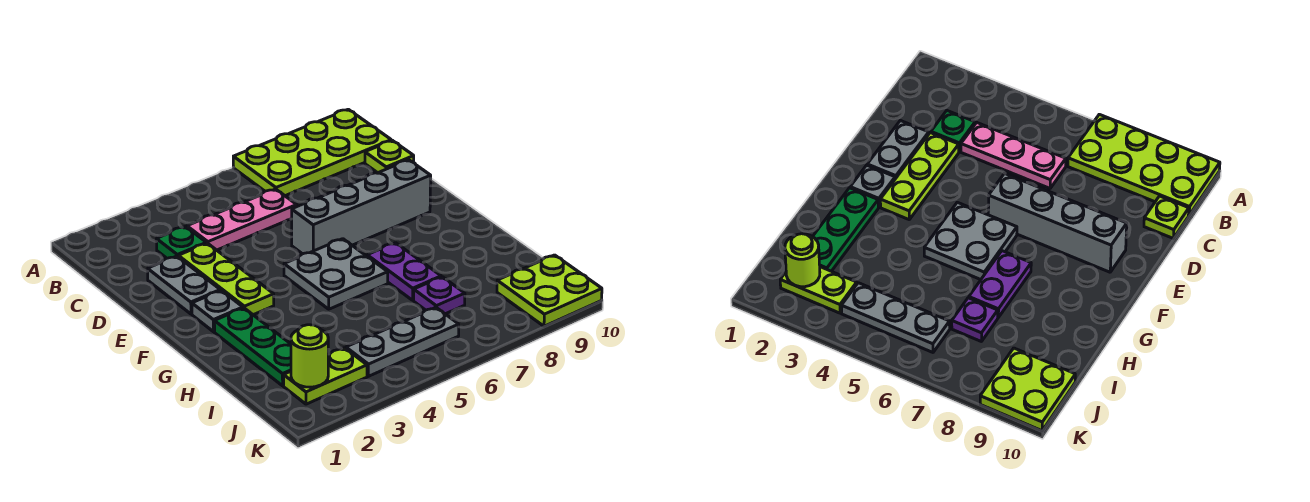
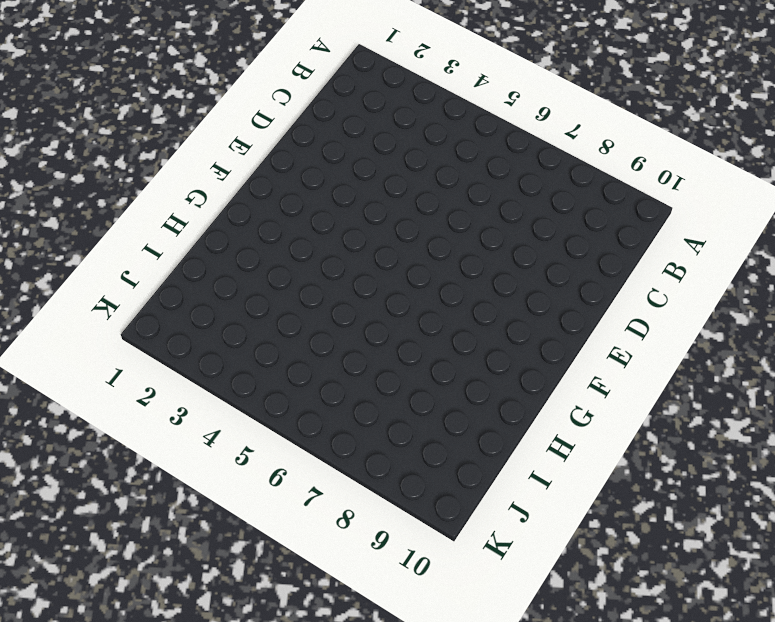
none -> lime 2x4 plate [233,109,391,196]
none -> green 1x1 plate [156,227,206,258]
none -> pink 1x3 plate [187,189,297,250]

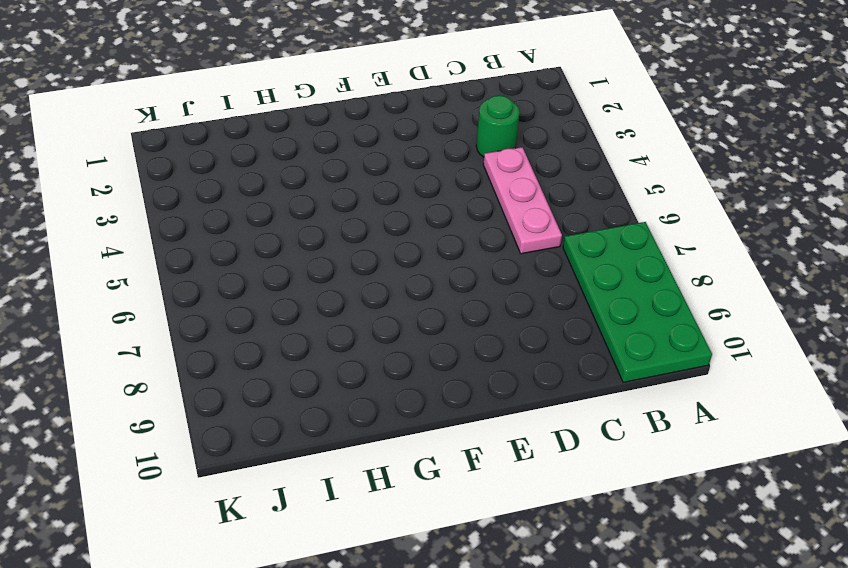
green 2x4 plate [563,222,712,382] -> lime 2x4 plate [233,109,391,196]
green 1x1 round brick [476,95,520,157] -> green 1x1 plate [156,227,206,258]
none -> lime 1x1 plate [365,140,414,173]
none -> grey 1x2 plate [148,256,220,314]
none -> lime 1x3 plate [178,243,274,315]

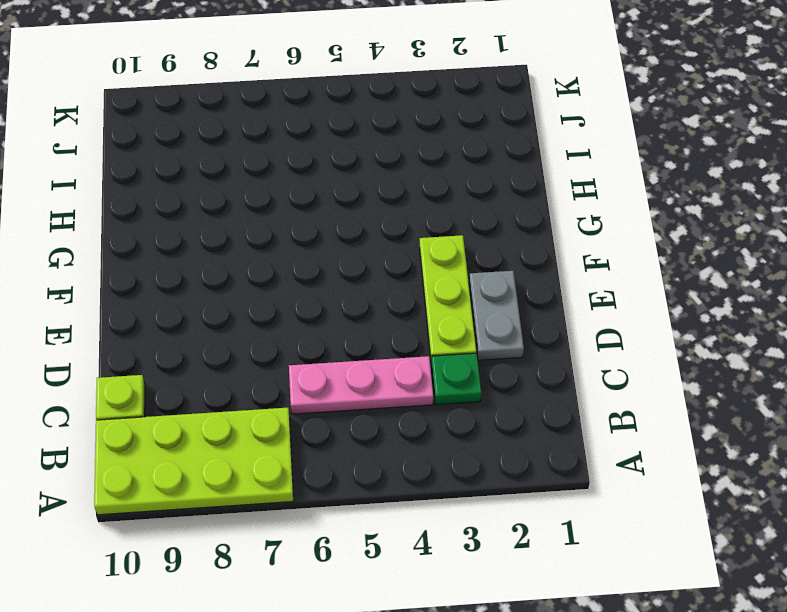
none -> grey 1x4 brick [292,160,431,254]
none -> grey 1x1 plate [192,290,243,332]
none -> grey 2x2 plate [284,239,388,309]

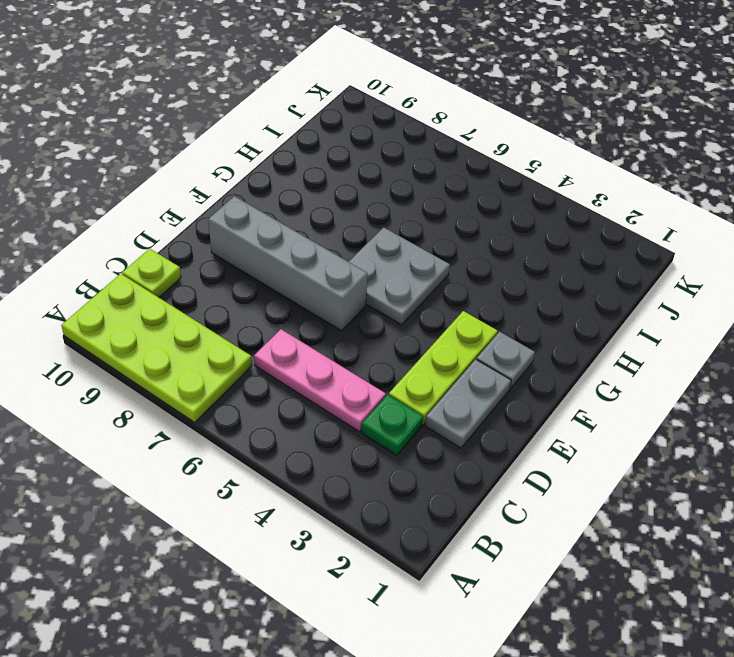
none -> green 1x3 plate [214,308,291,386]
none -> purple 1x2 plate [367,243,441,300]
none -> purple 1x1 plate [414,277,465,314]

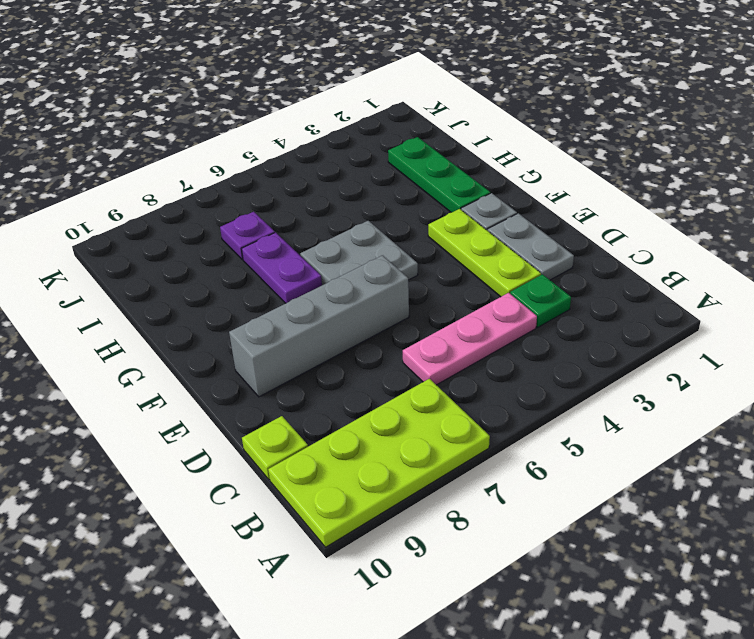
none -> lime 1x2 plate [284,348,367,404]
none -> grey 1x3 plate [346,307,459,376]
none -> lime 2x2 plate [497,255,602,326]

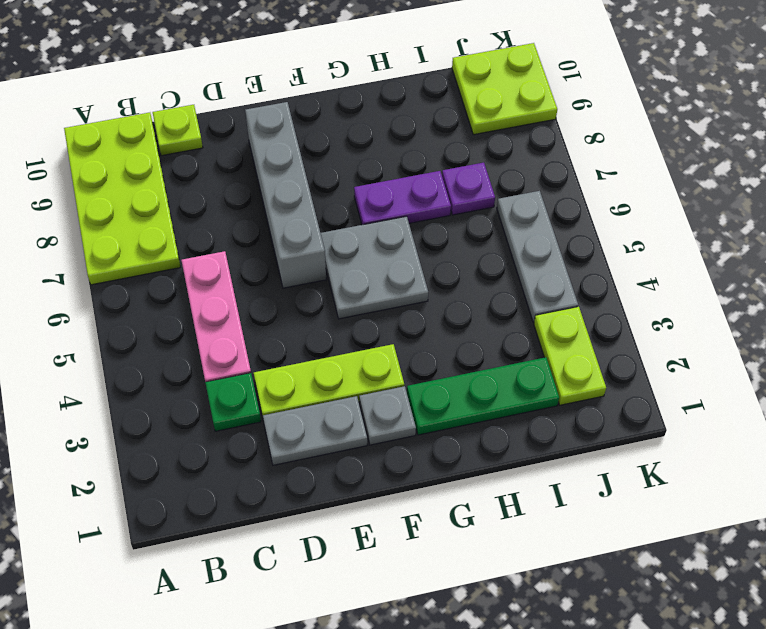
none -> lime 1x1 round brick [291,325,328,387]

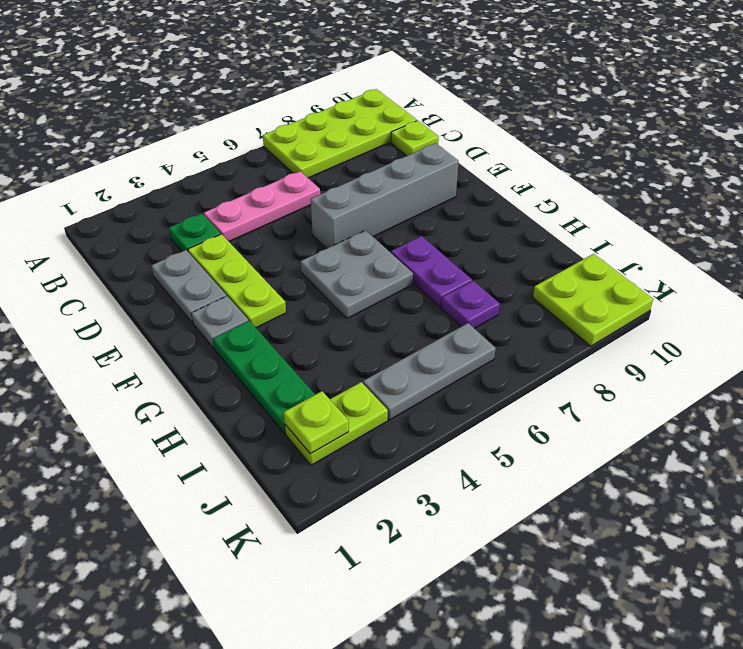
lime 1x1 plate [284,391,349,454] -> lime 1x1 round brick [291,325,328,387]

